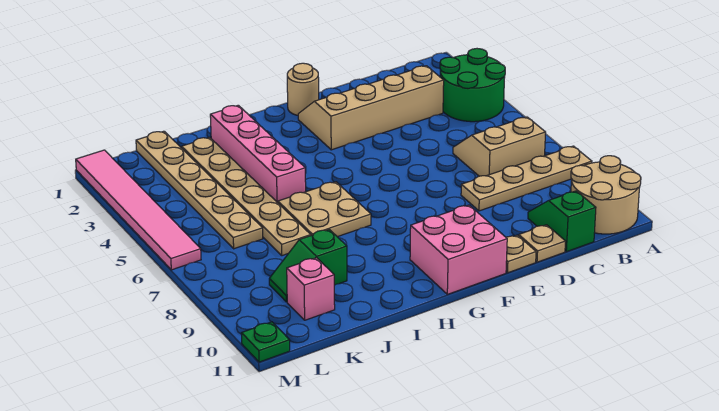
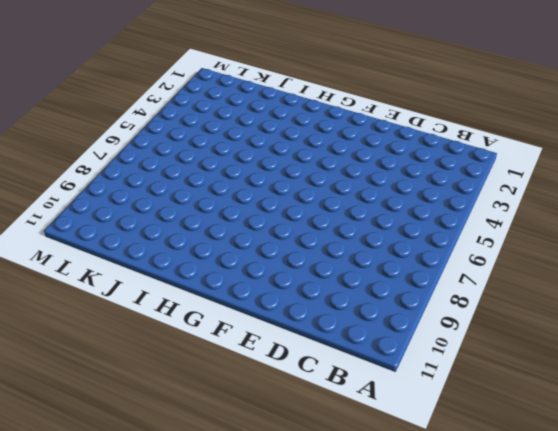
none -> green 2x2 round brick [440,49,505,122]
none -> tan 1x4 plate [461,146,592,211]
none -> tan 2x2 round brick [571,156,641,234]

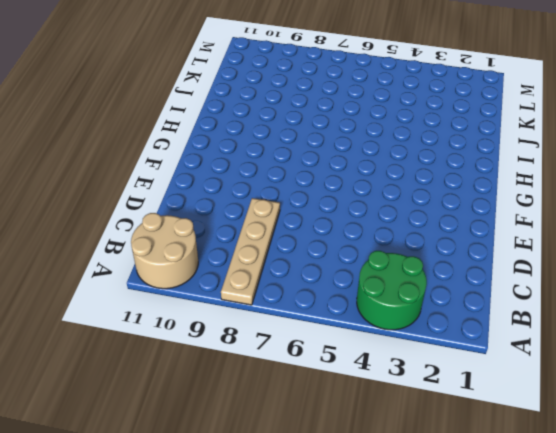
none -> tan 2x2 slope [453,117,546,176]
none -> tan 2x4 slope [298,66,444,150]
none -> green 1x2 slope [528,191,596,252]

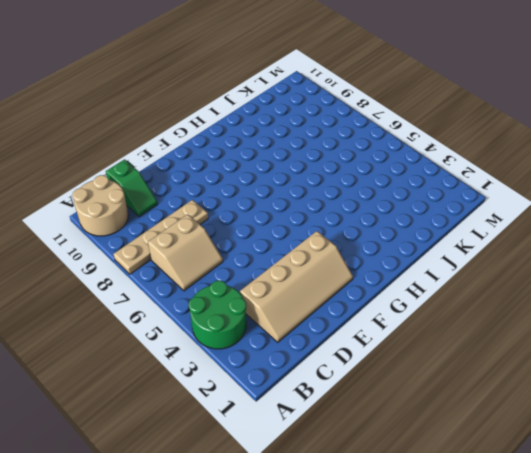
none -> tan 1x1 plate [519,225,566,262]
none -> tan 1x1 plate [506,235,536,273]
none -> tan 1x1 round brick [287,63,319,115]

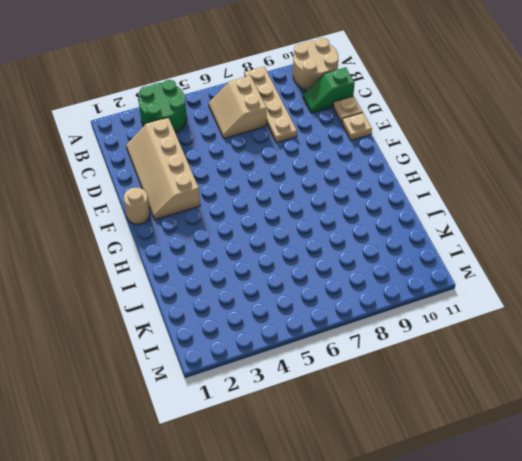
none -> pink 2x2 brick [410,205,507,294]
none -> tan 2x2 plate [278,182,371,237]
none -> pink 1x4 brick [210,105,306,203]

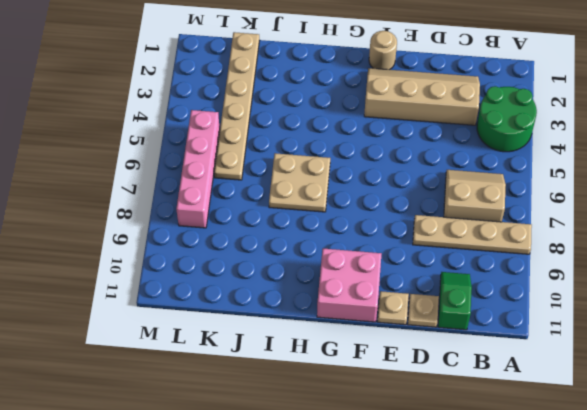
pink 1x4 brick [176,110,220,228] -> pink 1x4 brick moved to [210,105,306,203]
none -> tan 2x2 round brick [571,156,641,234]
none -> tan 1x6 plate [182,137,311,256]
none -> green 1x2 slope [269,229,347,302]

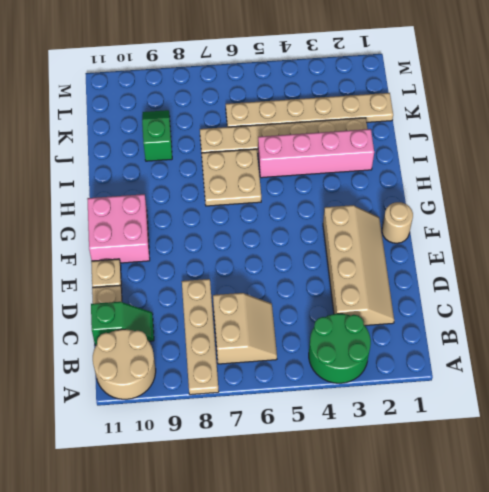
none -> pink 1x1 brick [287,258,335,320]
none -> pink 1x6 tile [76,150,201,270]
none -> green 1x1 plate [241,322,290,362]

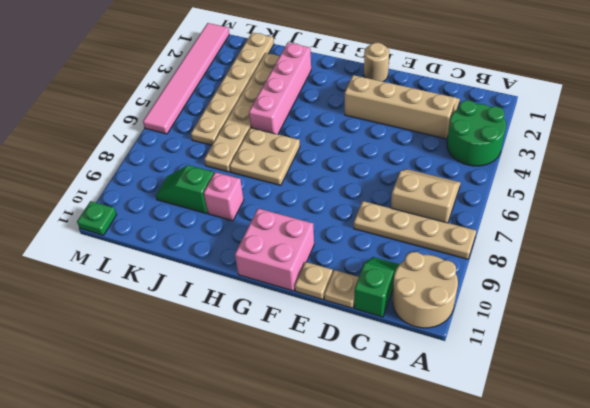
pink 1x1 brick [204,172,244,221] -> pink 1x1 brick moved to [287,258,335,320]

